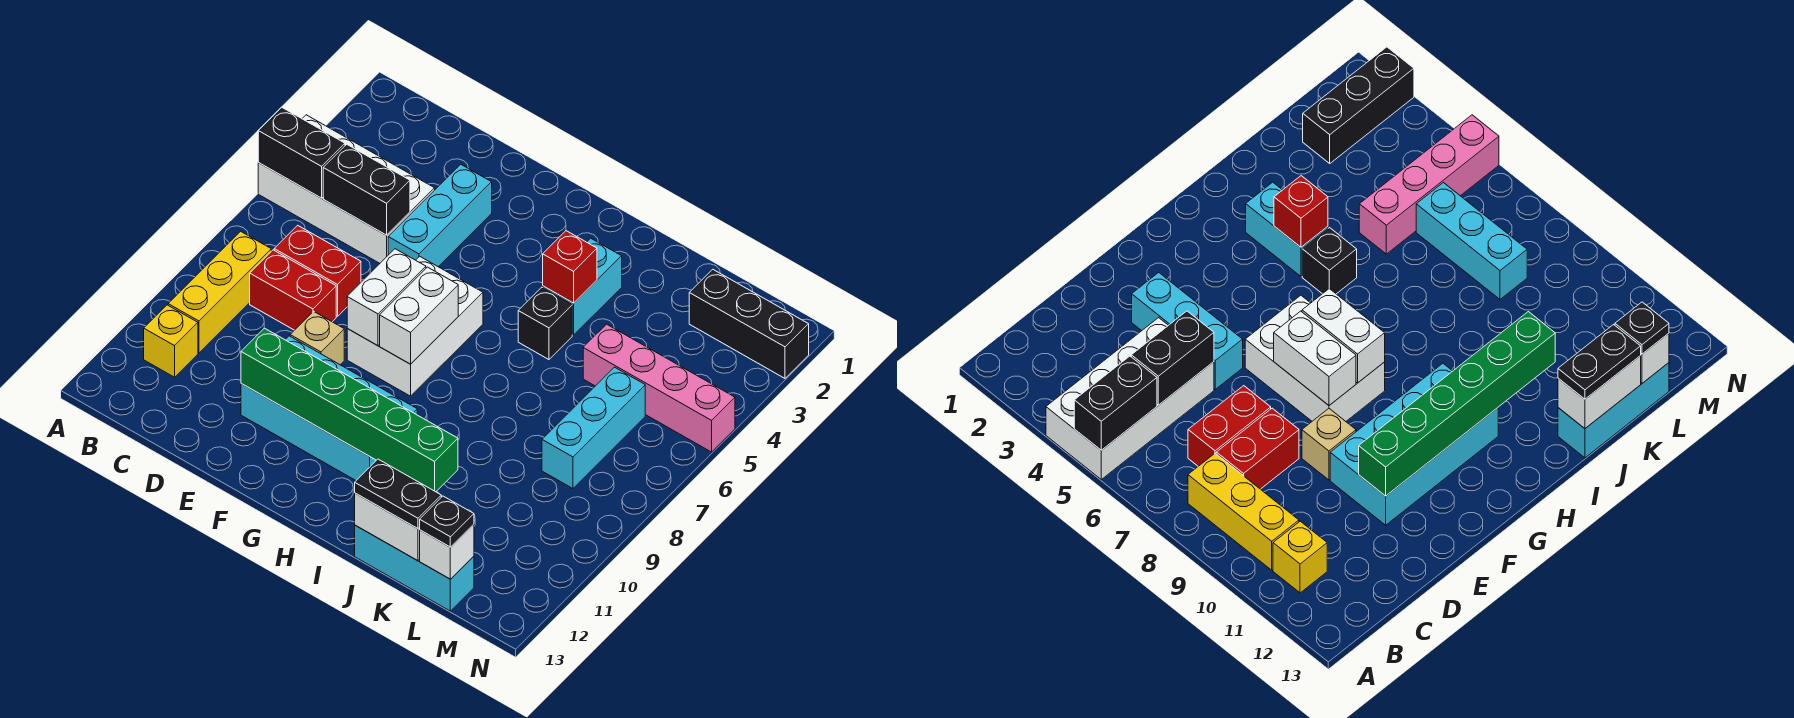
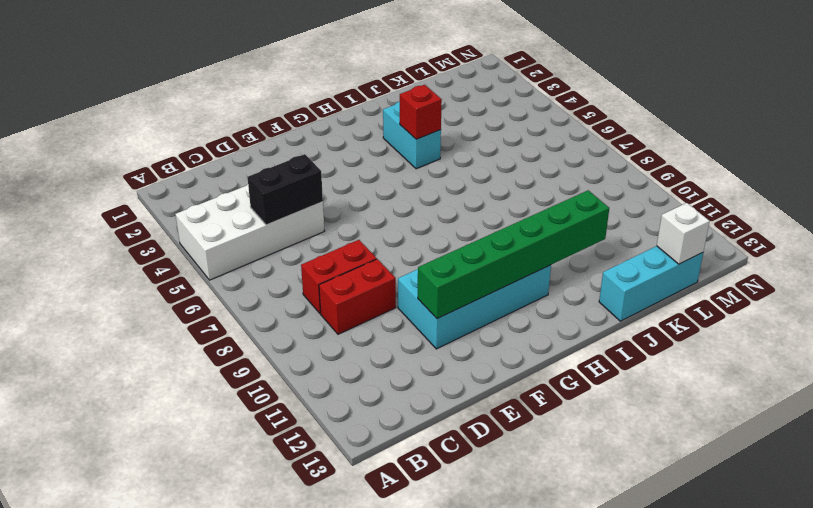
red 1x2 brick [319,259,396,334] -> red 1x2 brick moved to [274,225,361,316]
none -> yellow 1x3 brick [168,231,271,353]
none -> yellow 1x1 brick [144,305,198,377]
none -> cyan 1x3 brick [388,164,492,267]

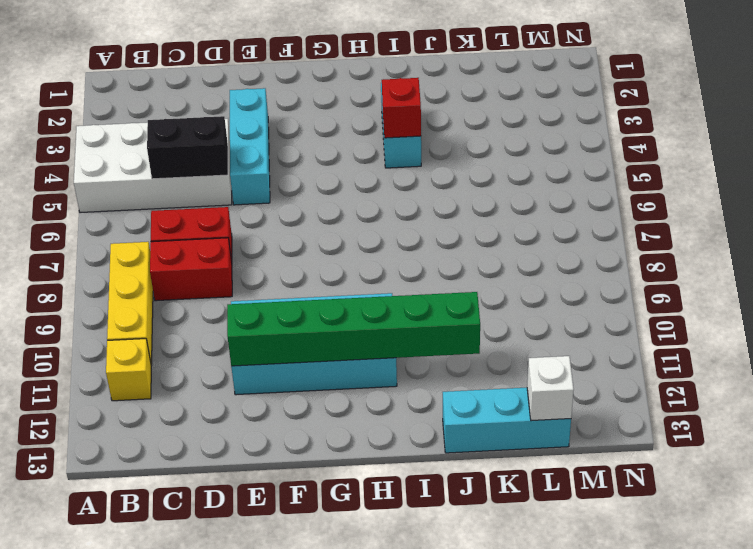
none -> tan 1x1 brick [290,311,344,365]
none -> white 2x3 brick [347,256,483,396]
none -> black 1x1 brick [518,287,572,359]

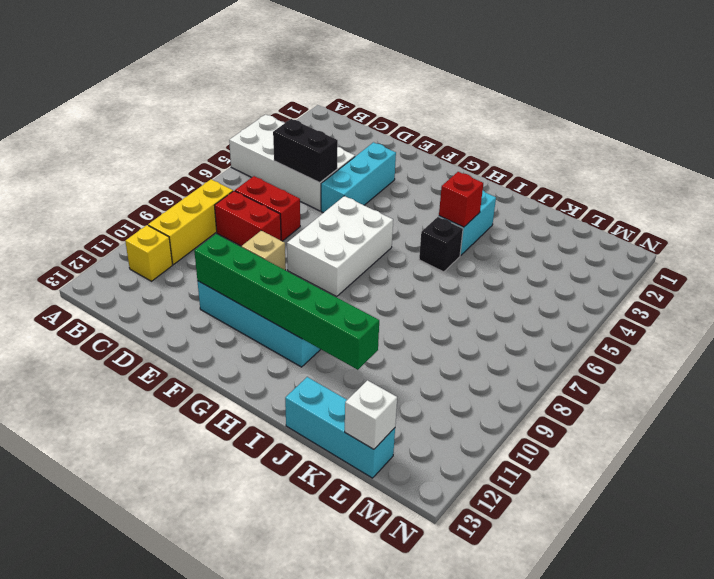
none -> pink 1x4 brick [583,324,735,452]
none -> black 1x3 brick [689,269,809,378]
none -> cyan 1x3 brick [542,367,645,489]

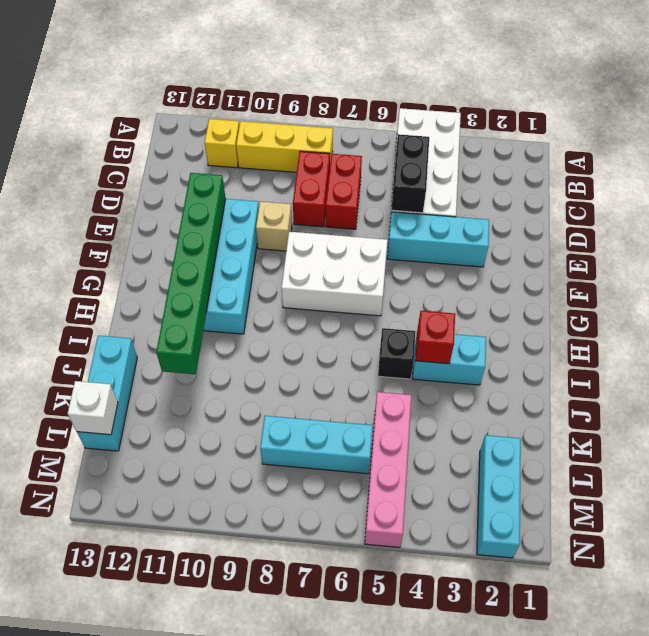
cyan 1x3 brick [477,435,521,558] -> black 1x3 brick [689,269,809,378]
none -> black 1x2 brick [258,107,345,198]
none -> white 1x2 brick [347,249,426,346]
none -> white 1x2 brick [380,267,458,364]

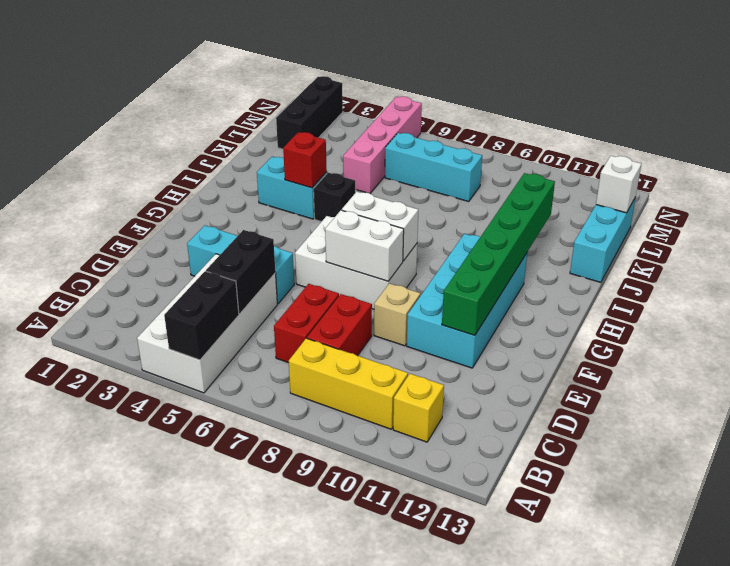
none -> white 1x2 brick [355,493,420,561]
none -> black 1x2 plate [355,459,441,529]
none -> black 1x1 plate [419,496,474,547]

